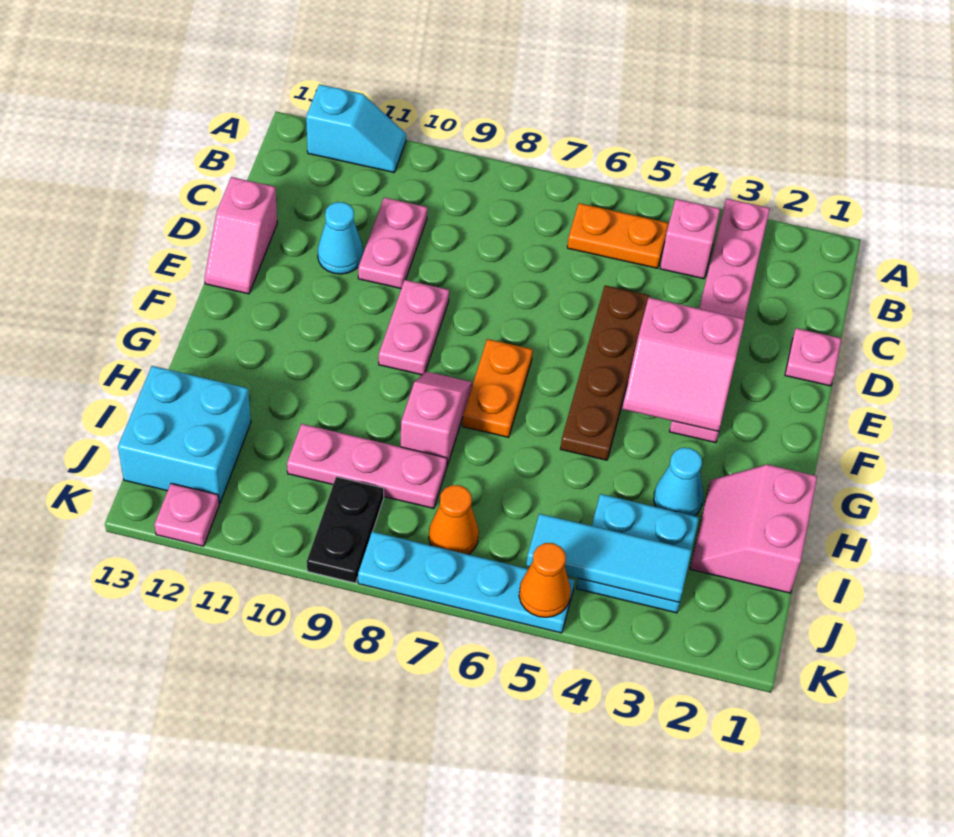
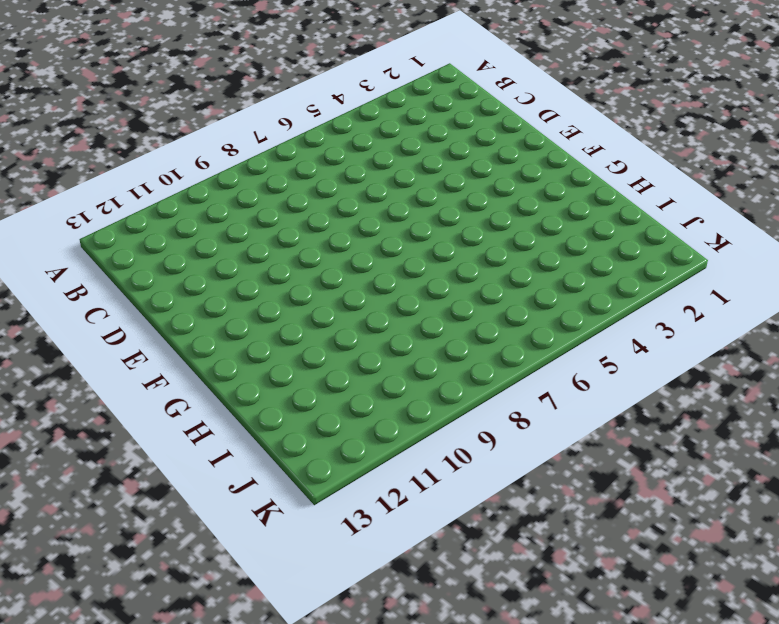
none -> pink 1x6 plate [669,199,770,443]
none -> cyan 1x2 slope [306,84,406,172]
none -> pink 1x1 brick [660,199,720,279]

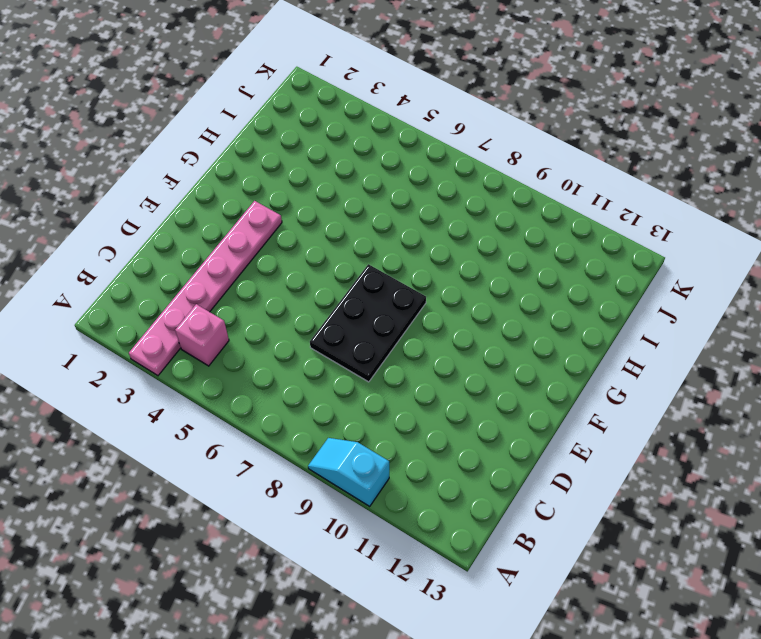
cyan 1x2 slope [308,438,389,506] -> cyan 1x2 slope moved to [306,84,406,172]
black 2x3 plate [310,264,426,382] -> orange 1x2 plate [462,339,533,437]
none -> orange 1x2 plate [567,203,669,268]
none -> pink 1x2 plate [358,198,427,288]
none -> pink 1x1 plate [785,328,841,386]

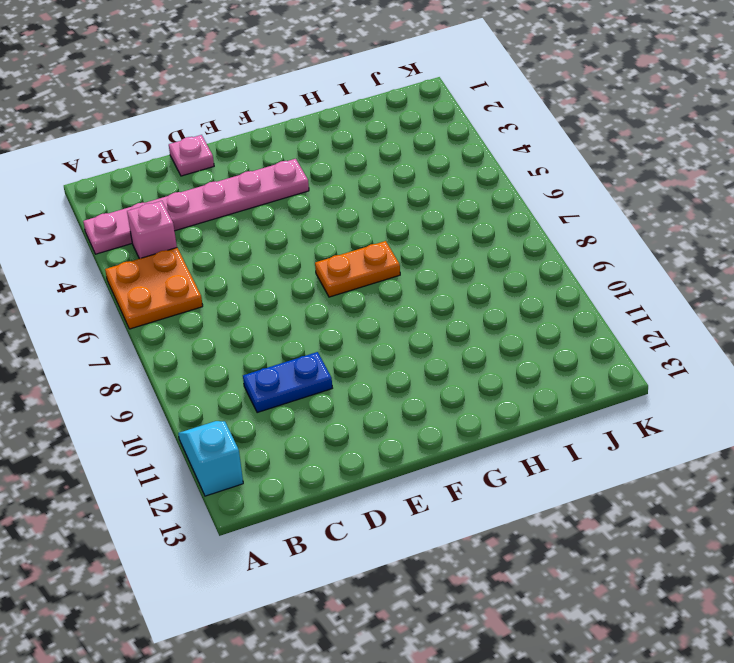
orange 2x2 plate [105,248,203,329] -> orange 1x2 plate [567,203,669,268]
blue 1x2 plate [243,352,332,413] -> pink 1x2 plate [358,198,427,288]
none -> brown 1x4 plate [560,285,649,460]
none -> cyan 1x1 cone [318,202,363,274]
none -> pink 1x2 slope [205,177,277,294]

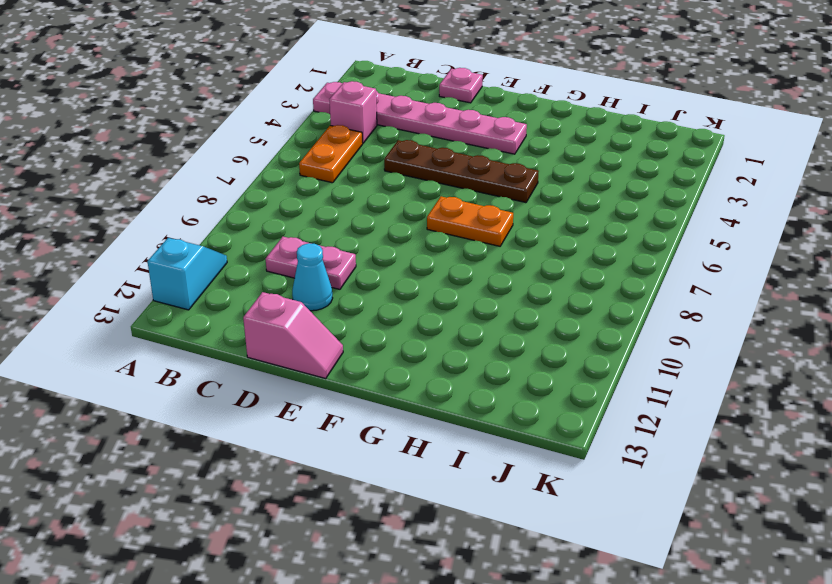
none -> pink 1x2 plate [379,280,449,375]
none -> pink 1x2 slope [401,372,472,466]
none -> pink 2x2 slope [690,465,817,593]

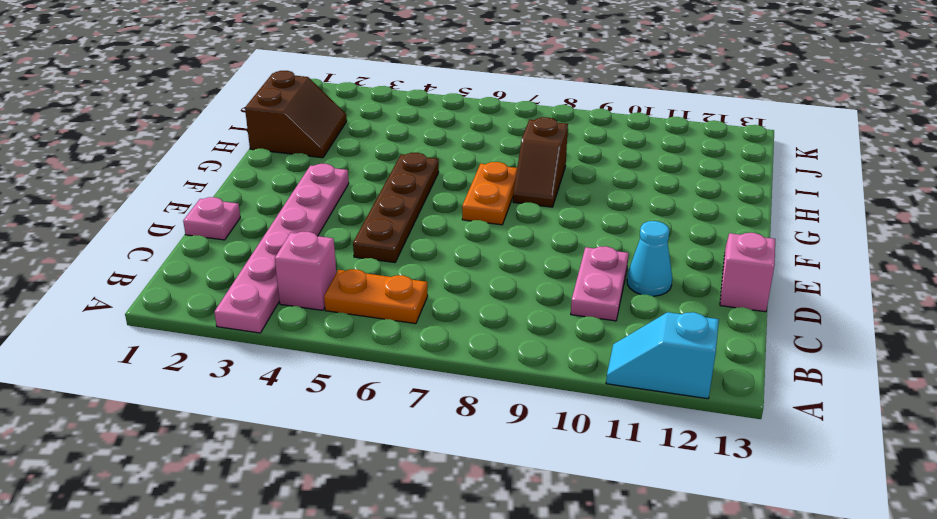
brown 1x2 slope [513,117,568,207] -> pink 1x2 slope [401,372,472,466]
brown 2x2 slope [245,71,347,158] -> pink 2x2 slope [690,465,817,593]
none -> pink 1x2 plate [379,280,449,375]
none -> cyan 1x1 cone [654,448,703,516]
none -> cyan 2x2 plate [576,494,699,613]

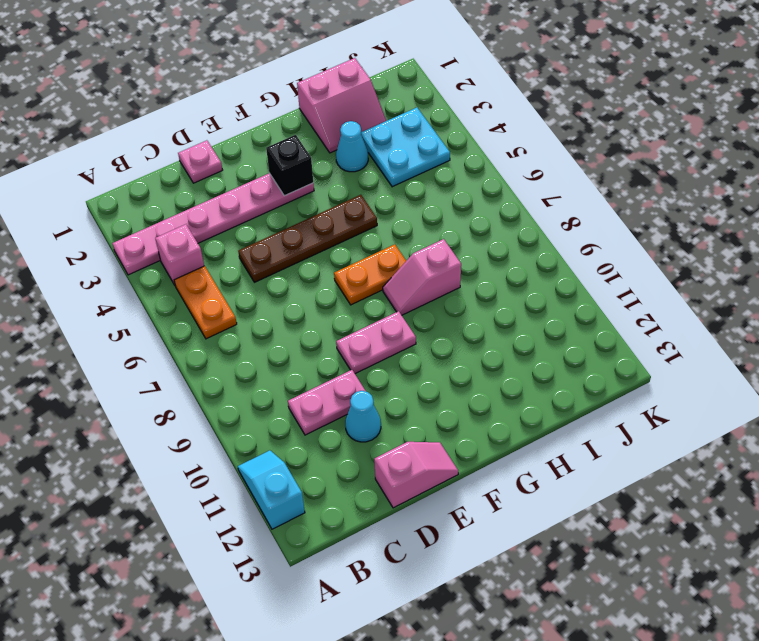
black 1x1 brick [266,135,313,196] -> pink 2x2 slope [622,298,745,432]
none -> pink 1x3 plate [287,424,447,508]
none -> cyan 2x2 brick [118,366,251,503]
none -> orange 1x1 cone [429,485,479,555]

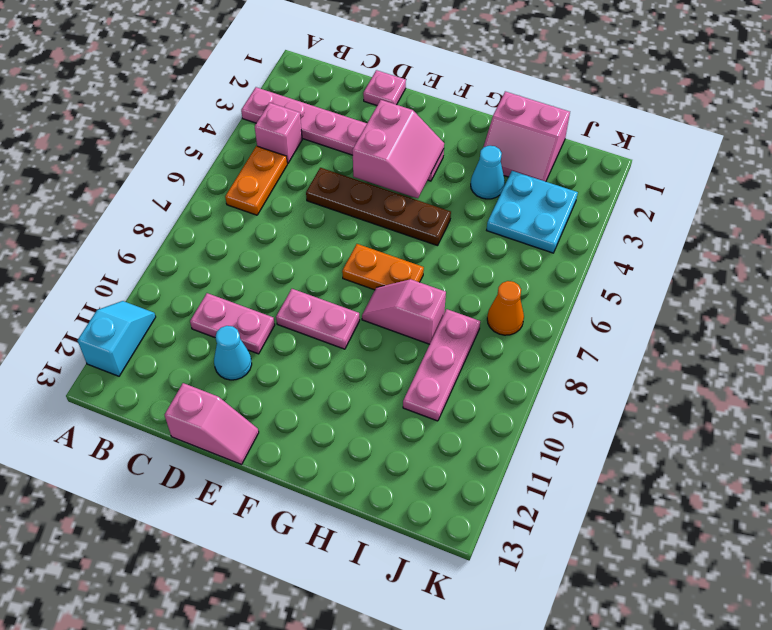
none -> cyan 2x2 brick [118,366,251,503]
none -> black 1x2 plate [307,477,384,583]
none -> cyan 1x4 plate [358,532,575,633]

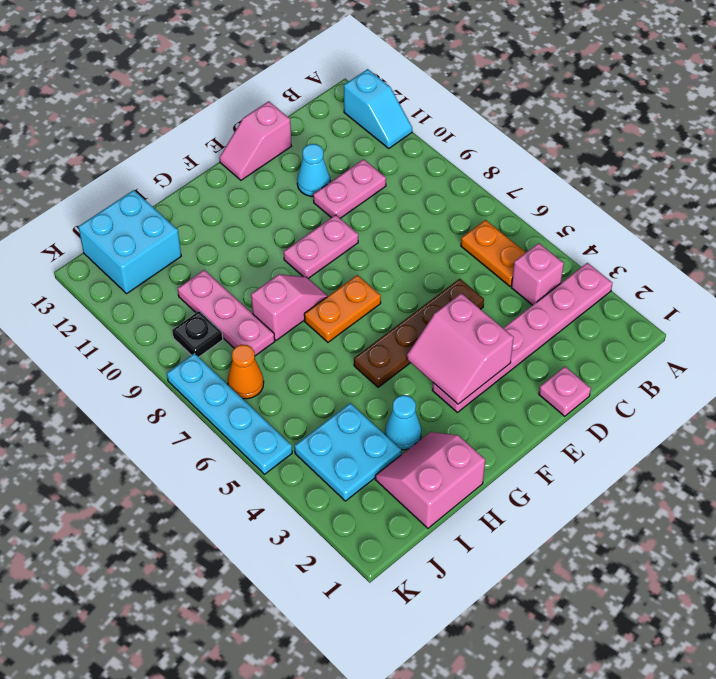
black 1x1 plate [172,311,223,357] -> black 1x2 plate [307,477,384,583]
none -> pink 1x1 plate [154,484,219,546]
none -> cyan 1x3 tile [526,514,692,603]
none -> orange 1x1 cone [519,543,571,617]

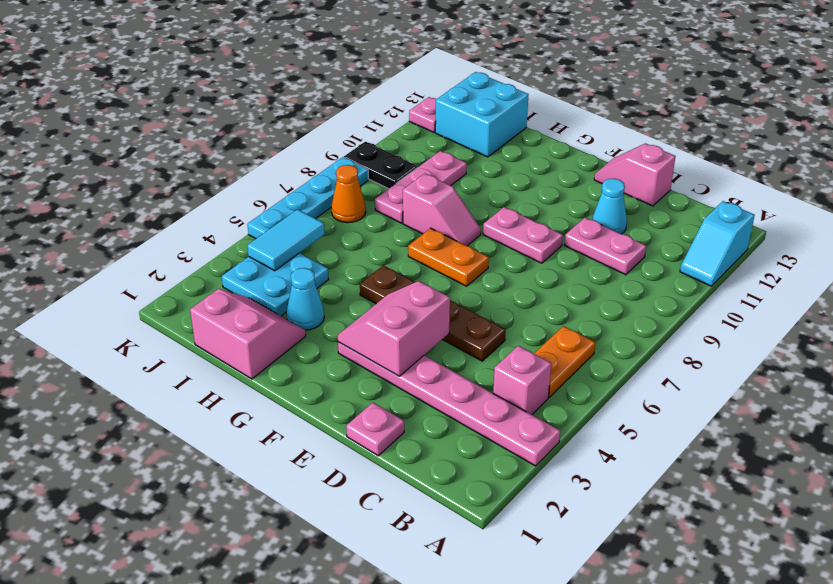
cyan 1x2 tile [247,209,325,271] -> cyan 1x3 tile [526,514,692,603]
none -> orange 1x1 cone [519,543,571,617]

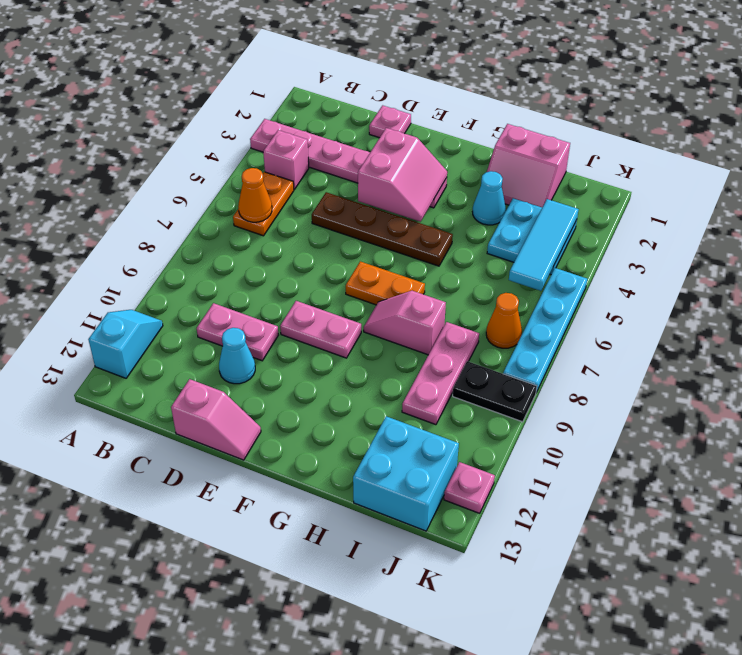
orange 1x1 cone [238,168,272,222] -> orange 1x1 cone moved to [519,543,571,617]

